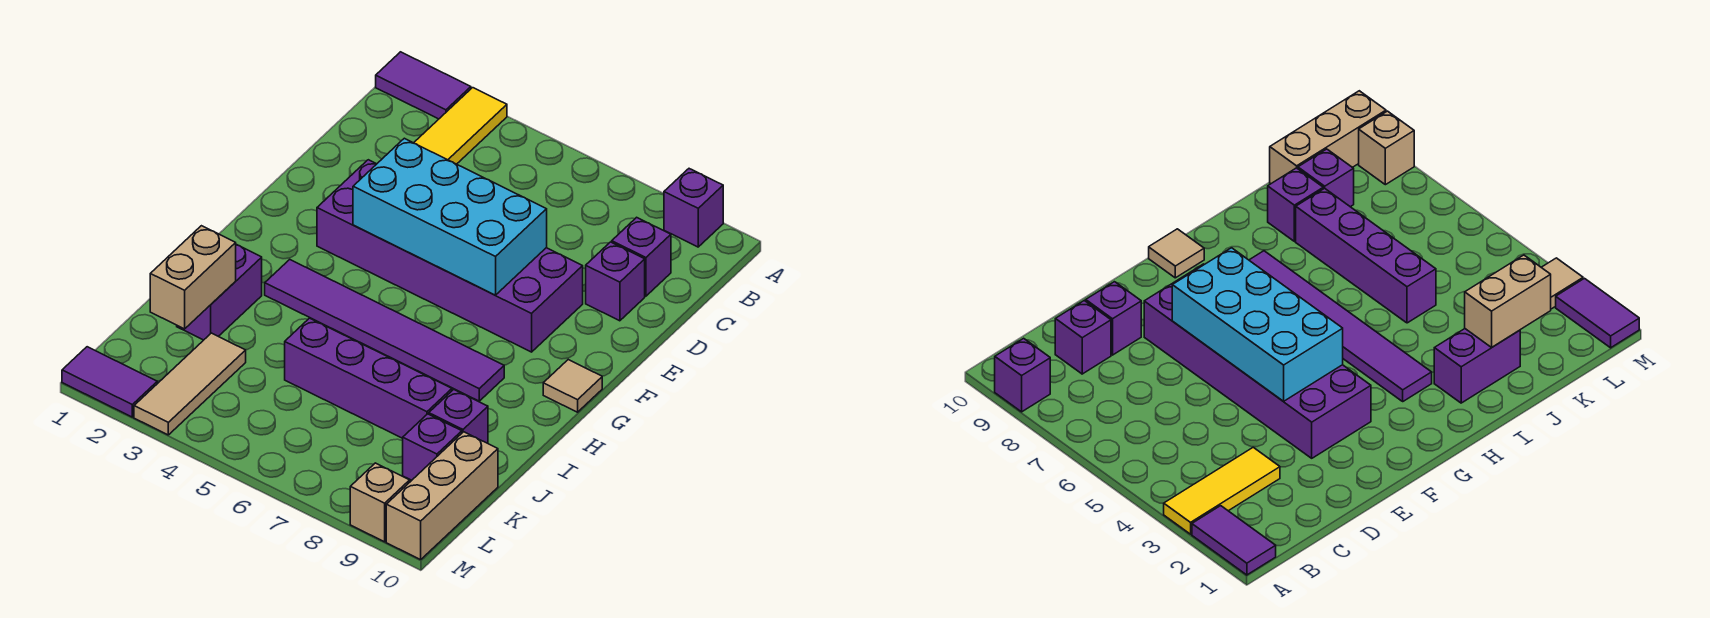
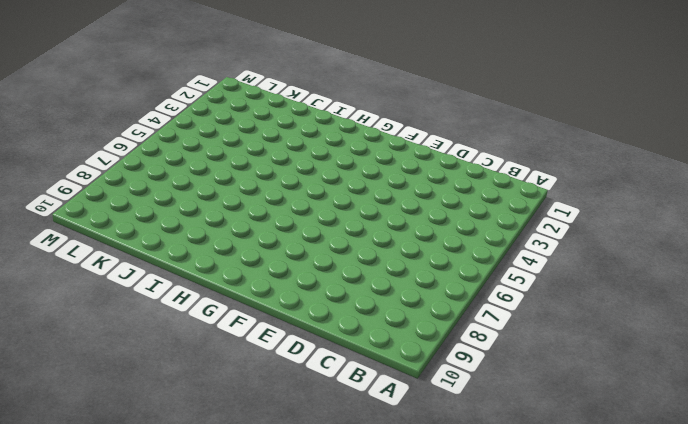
none -> purple 1x2 tile [376,52,471,119]
none -> yellow 1x3 tile [414,88,507,164]
none -> purple 1x1 brick [664,169,723,247]

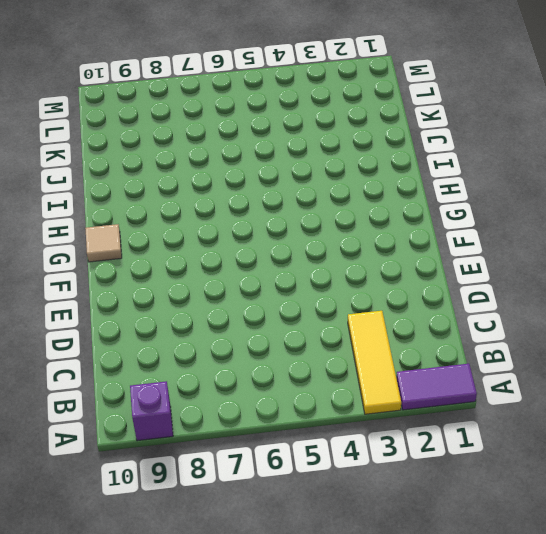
none -> purple 1x1 brick [612,217,671,296]
none -> purple 1x1 brick [586,242,645,321]
none -> purple 2x6 brick [317,160,583,352]

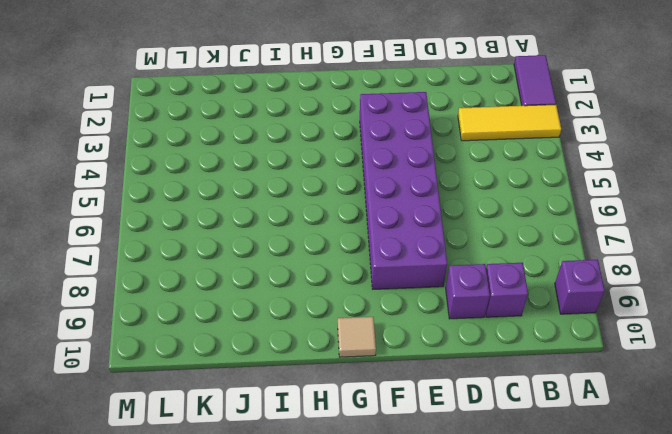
none -> purple 1x6 tile [265,260,504,401]
none -> purple 1x2 brick [177,244,262,340]
none -> purple 1x4 brick [285,318,452,438]

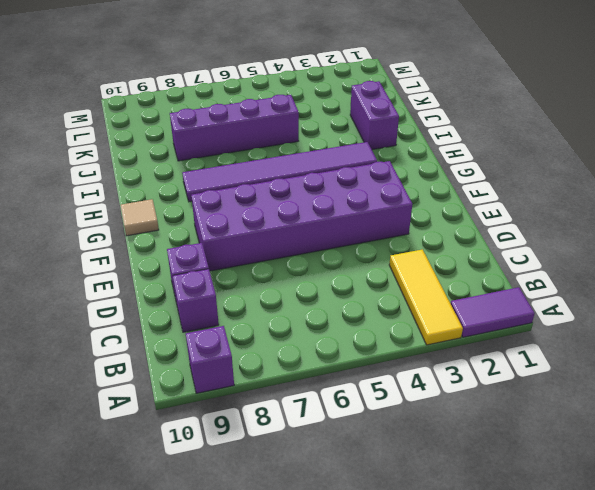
none -> purple 1x1 brick [429,389,488,443]
none -> tan 1x3 tile [134,333,246,435]
none -> purple 1x1 brick [403,414,462,480]

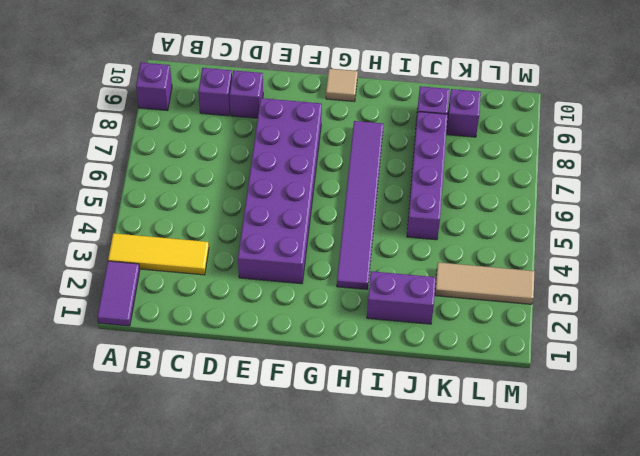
none -> tan 1x3 brick [386,432,498,560]
none -> purple 1x2 tile [62,347,157,417]
none -> tan 1x1 brick [350,463,410,542]

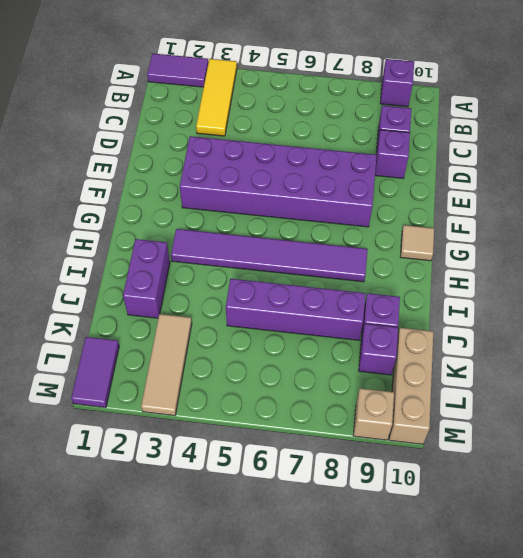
purple 1x2 tile [71,337,119,408] -> purple 1x2 tile turned to [62,347,157,417]
none -> cyan 2x4 brick [353,138,547,295]
none -> tan 1x2 brick [150,226,236,329]

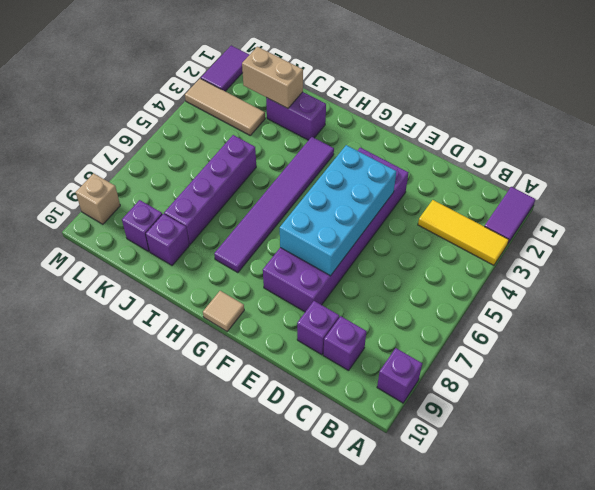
none -> tan 1x3 brick [386,432,498,560]

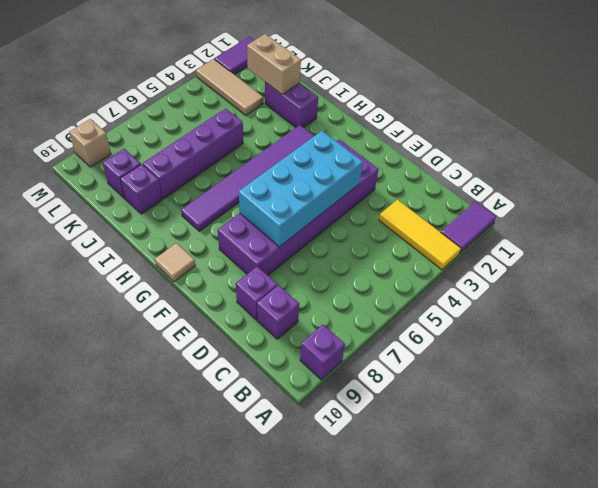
none -> tan 1x3 brick [386,432,498,560]

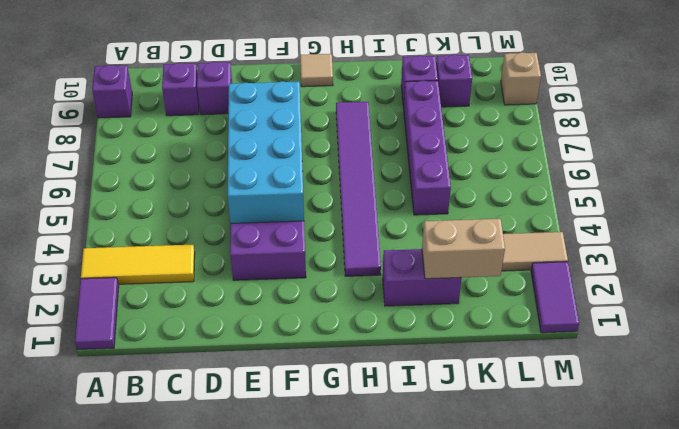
none -> tan 1x3 brick [386,432,498,560]

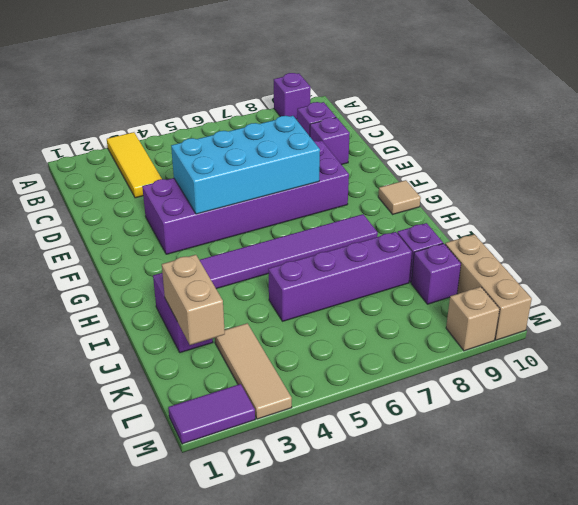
none -> purple 1x2 tile [376,52,471,119]

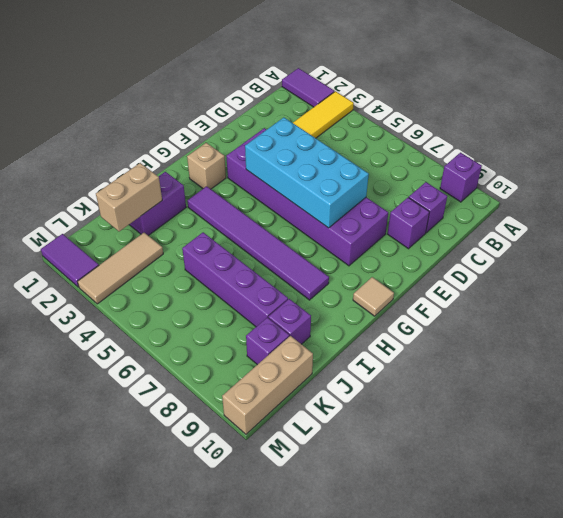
tan 1x1 brick [187,143,226,189] -> tan 1x1 brick moved to [350,463,410,542]

